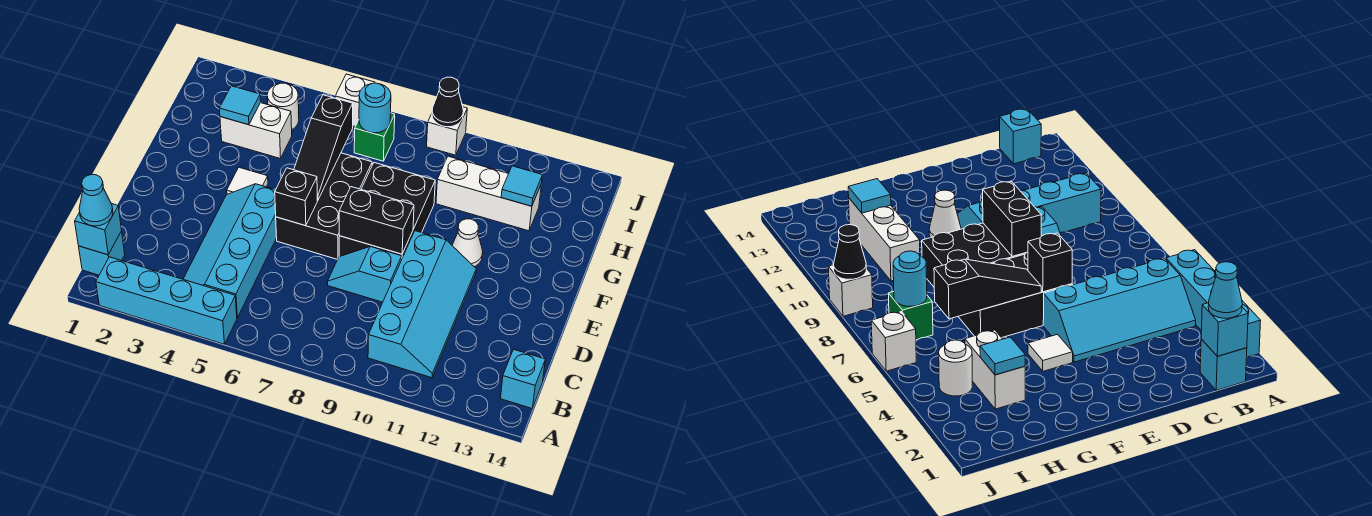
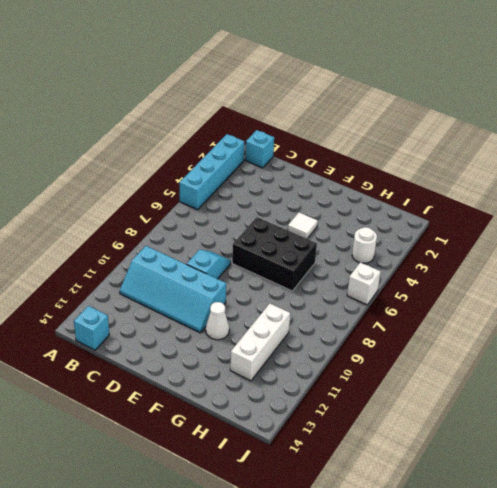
none -> cyan 2x4 slope [183,184,277,318]
none -> black 2x3 brick [339,163,435,258]
none -> white 1x2 brick [220,103,292,158]

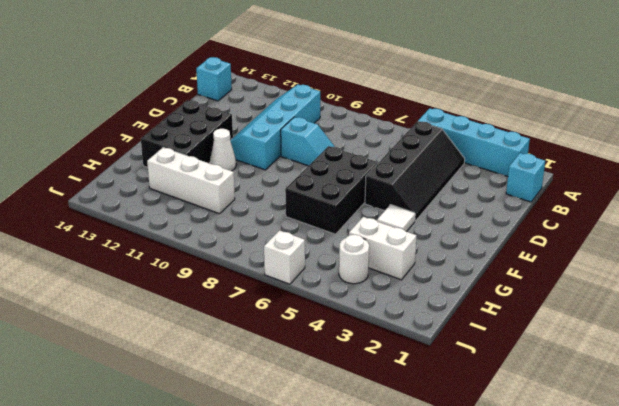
black 2x4 slope [365,121,465,221] -> cyan 2x4 slope [183,184,277,318]
black 2x3 brick [141,100,233,167] -> black 2x3 brick moved to [339,163,435,258]
none -> green 1x1 brick [354,113,395,161]
none -> white 1x1 brick [427,107,467,155]
none -> cyan 1x1 brick [75,204,122,255]

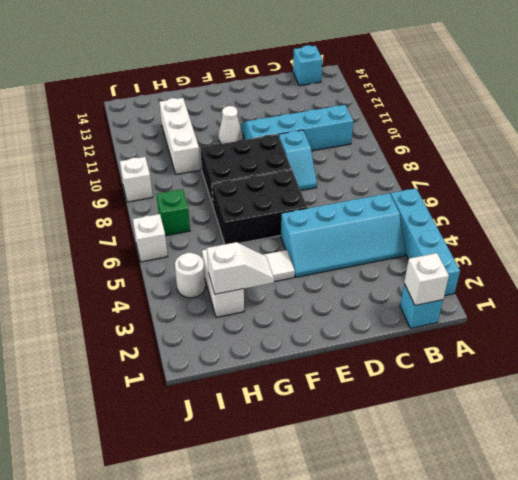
white 1x1 brick [404,253,449,305] -> cyan 1x1 brick [75,204,122,255]
white 1x2 slope [207,242,274,294] -> cyan 1x1 tile [219,86,261,125]
none -> black 1x1 brick [275,168,317,226]
none -> black 1x2 brick [339,187,414,254]
none -> black 1x3 slope [294,95,353,200]

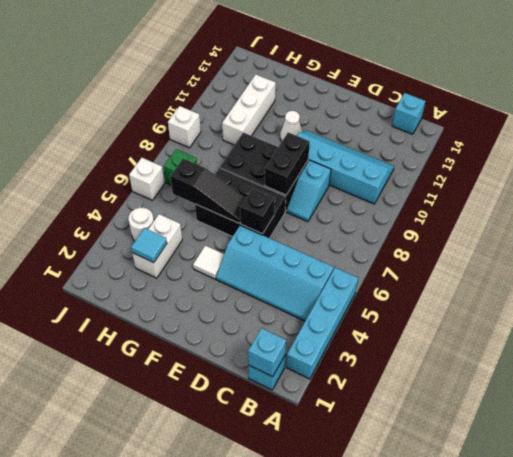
none -> cyan 1x1 tile [501,166,542,206]
none -> cyan 1x1 round brick [359,83,391,133]
none -> black 1x1 cone [432,77,463,127]

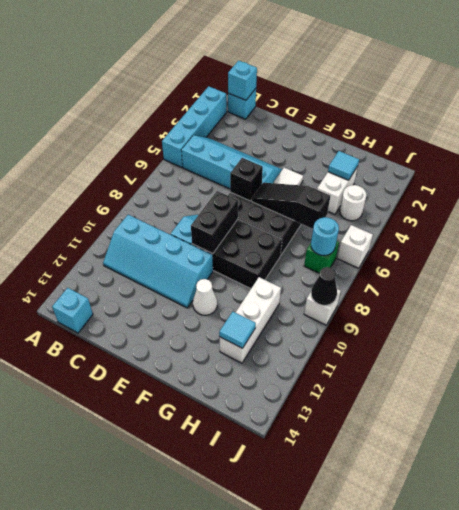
none -> cyan 1x1 cone [79,175,113,226]

